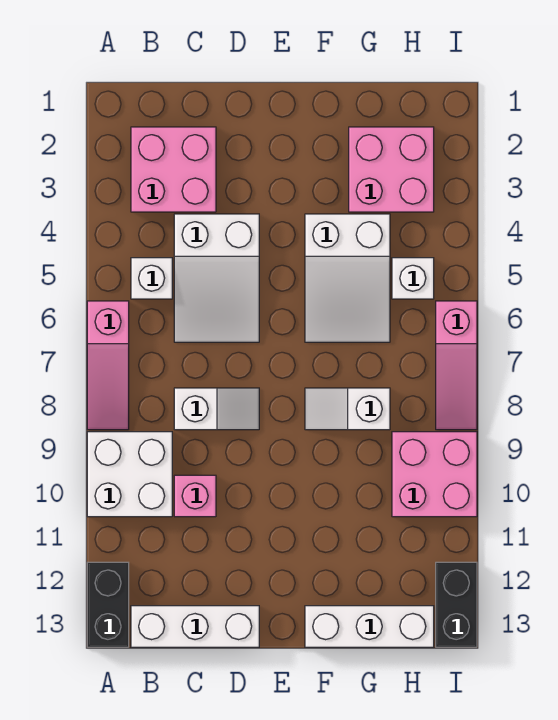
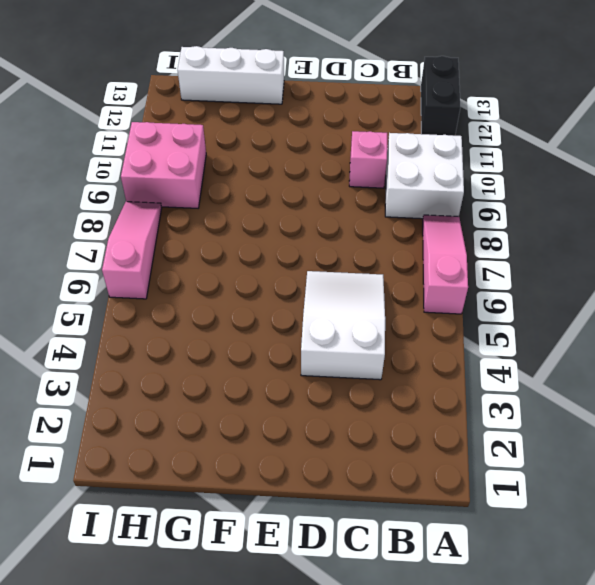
none -> pink 2x2 brick [131,127,216,212]
none -> white 1x1 brick [131,258,172,299]
none -> white 1x3 brick [131,606,259,647]

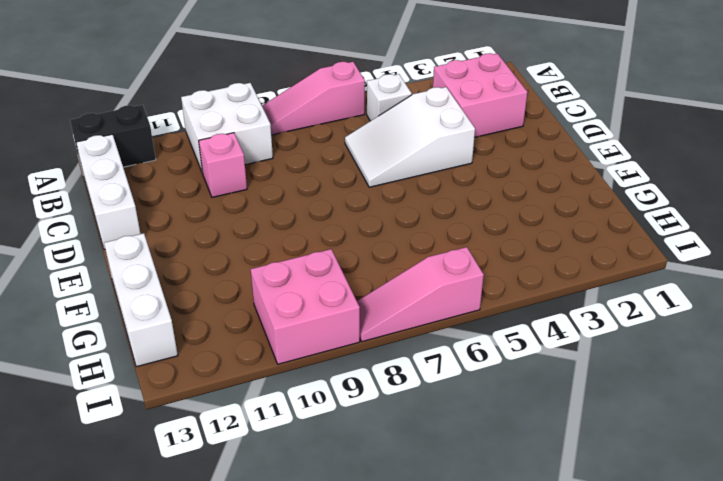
none -> white 1x2 slope [174,388,259,430]
none -> white 2x3 slope [305,214,390,342]
none -> white 1x2 slope [305,388,390,430]

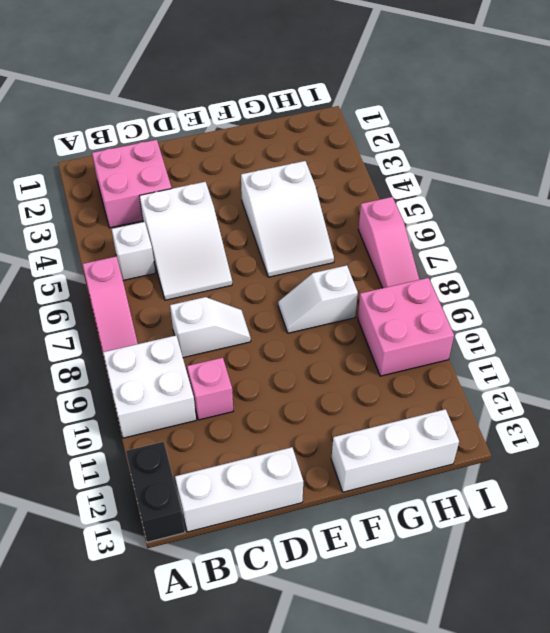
none -> pink 2x2 brick [349,127,434,212]
none -> white 1x1 brick [392,258,434,299]
none -> black 1x2 brick [436,562,477,647]

